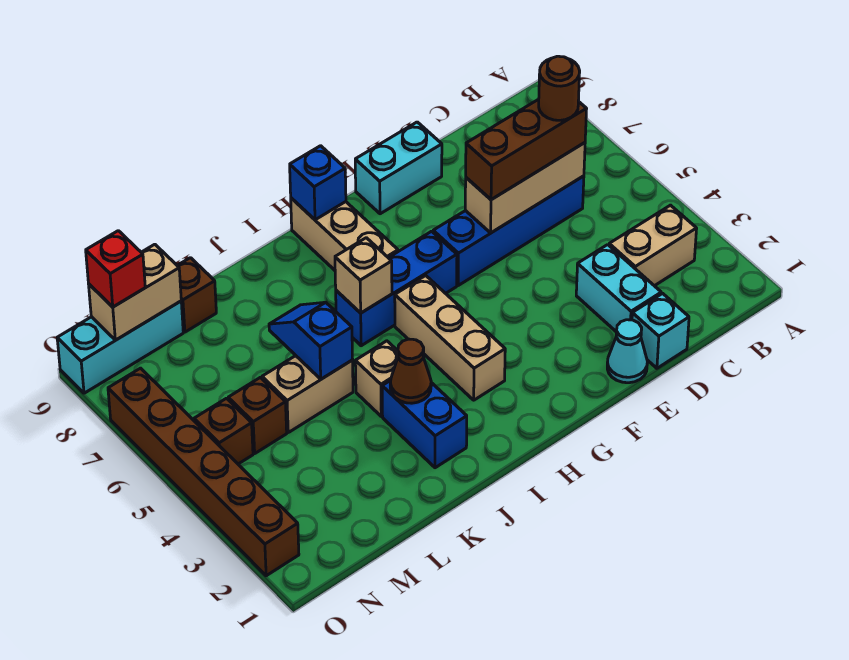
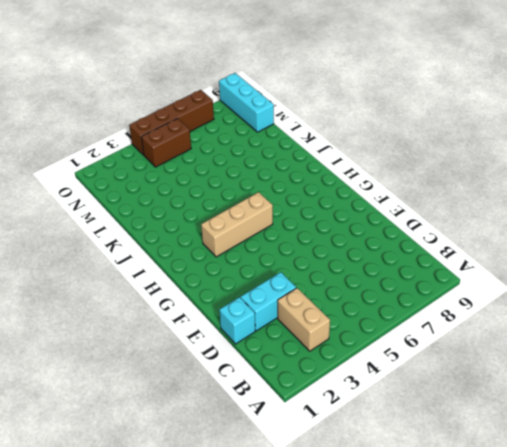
brown 1x2 brick [141,118,191,167] -> brown 1x1 brick [194,398,253,464]
brown 1x4 brick [129,90,214,155] -> brown 1x6 brick [108,368,299,576]
none -> blue 1x4 brick [433,176,584,286]
none -> cyan 1x1 cone [607,320,647,383]
none -> cyan 1x2 brick [355,122,442,214]

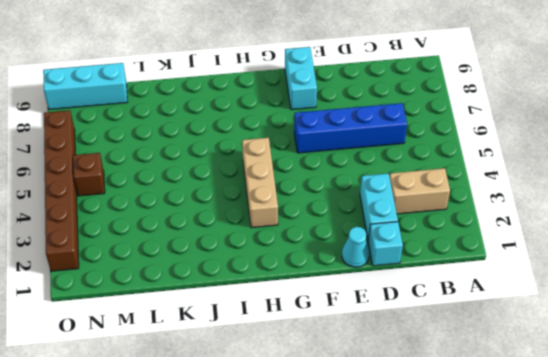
cyan 1x2 brick [285,47,317,110] -> cyan 1x2 brick turned to [355,122,442,214]
none -> blue 1x3 brick [336,231,457,346]
none -> tan 1x3 brick [291,198,398,270]
none -> blue 1x2 brick [382,380,467,468]

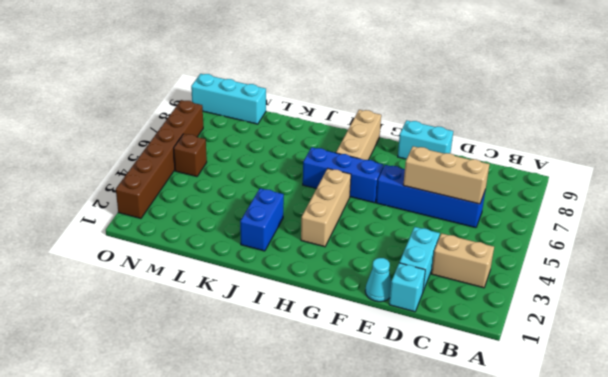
none -> tan 1x1 brick [355,341,398,416]
none -> tan 1x2 brick [262,356,353,432]
none -> brown 1x1 brick [177,258,216,332]

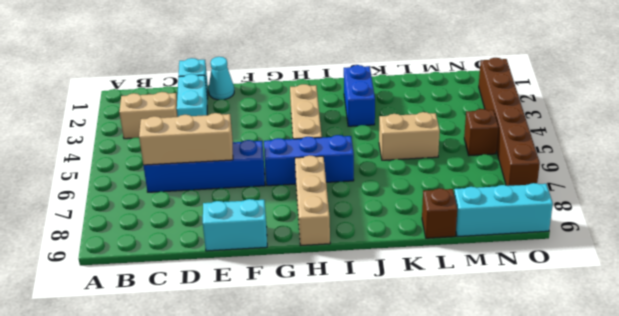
none -> tan 1x1 brick [355,341,398,416]
none -> brown 1x1 brick [228,377,287,453]
none -> blue 1x1 brick [290,146,346,220]

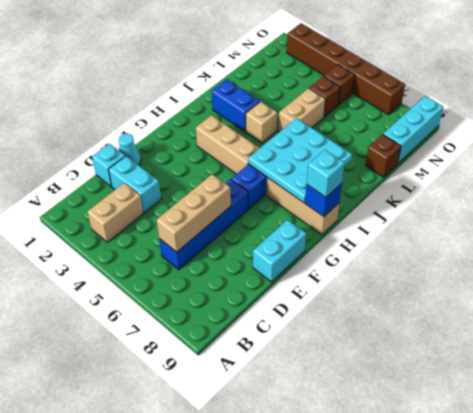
cyan 3x3 plate [248,118,352,203] -> tan 1x1 brick [335,238,392,313]
cyan 1x1 brick [307,150,345,197] -> none
none -> brown 1x1 cone [390,339,431,403]
none -> blue 1x2 slope [269,302,353,379]
none -> tan 1x2 brick [89,244,181,340]

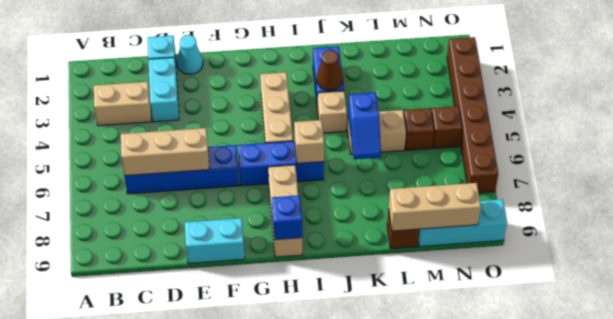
tan 1x3 brick [389,183,481,231] -> tan 1x2 brick [89,244,181,340]
none -> brown 1x3 brick [466,99,586,200]
none -> red 1x1 brick [86,231,145,307]
none -> brown 1x1 round brick [539,56,580,120]

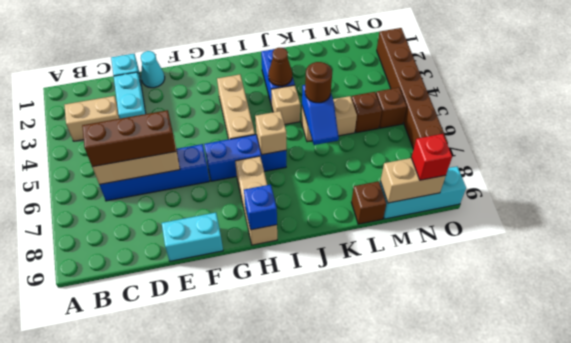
brown 1x1 round brick [305,62,332,103] -> brown 1x1 round brick moved to [539,56,580,120]

